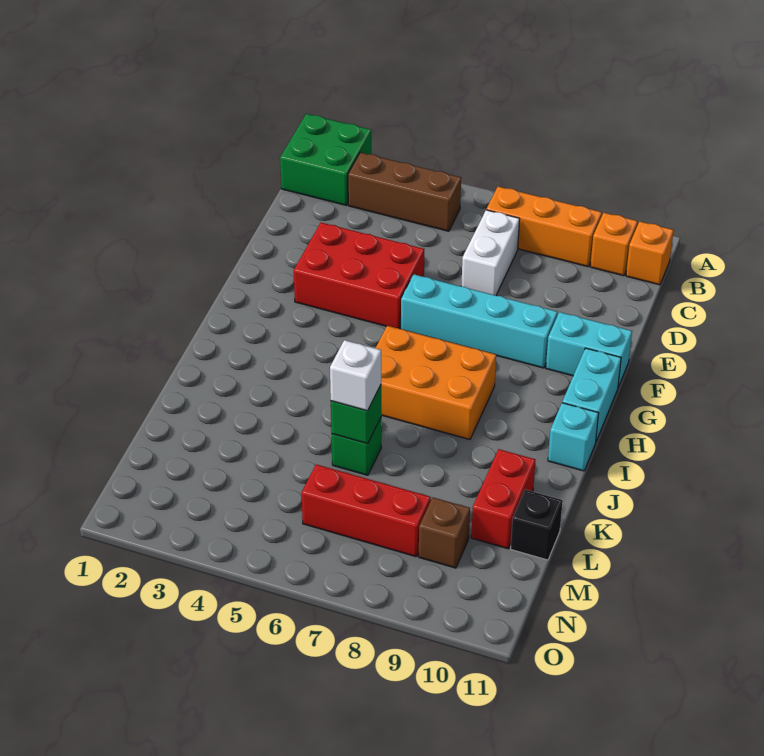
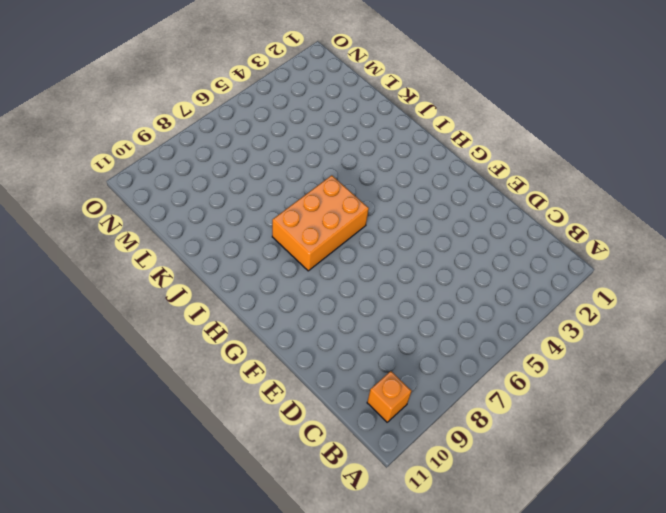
none -> green 2x2 brick [280,114,371,205]
none -> brown 1x3 brick [348,152,461,231]
none -> orange 1x3 brick [486,187,602,267]

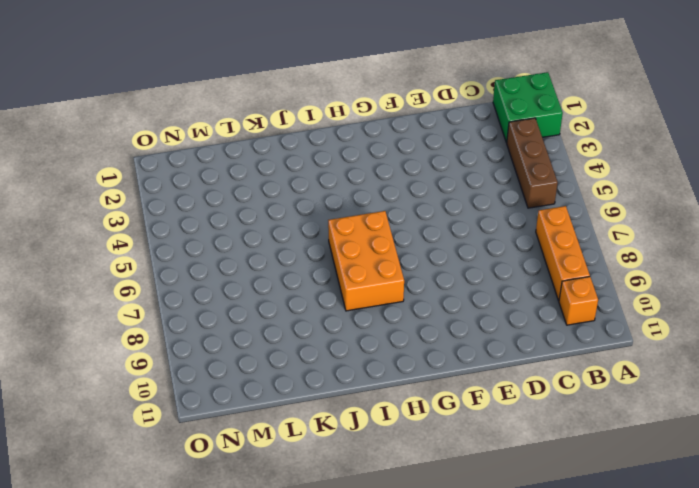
none -> orange 1x1 brick [626,221,674,285]
none -> white 1x2 brick [461,210,520,296]
none -> red 2x3 brick [294,223,424,329]

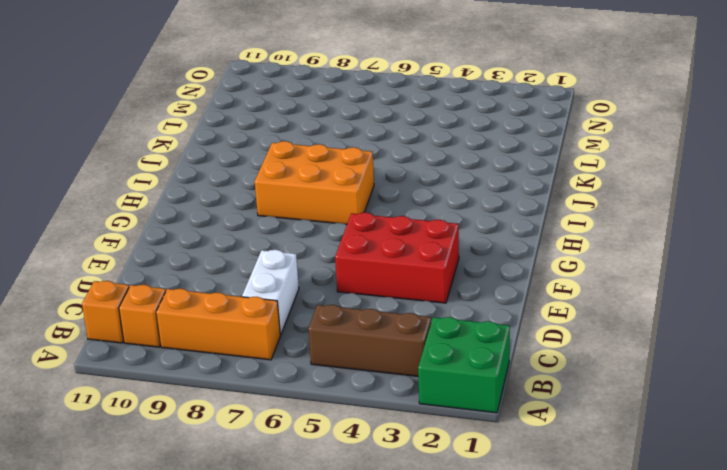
none -> cyan 1x4 brick [401,274,557,368]
none -> cyan 1x2 brick [546,312,632,387]
none -> cyan 1x2 brick [562,348,621,441]

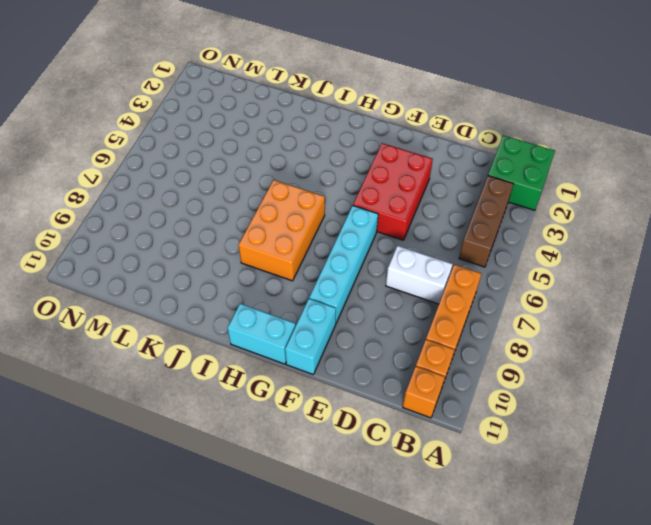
none -> cyan 1x1 brick [548,403,599,471]
none -> green 1x1 brick [331,418,381,475]
none -> red 1x2 brick [471,449,536,549]

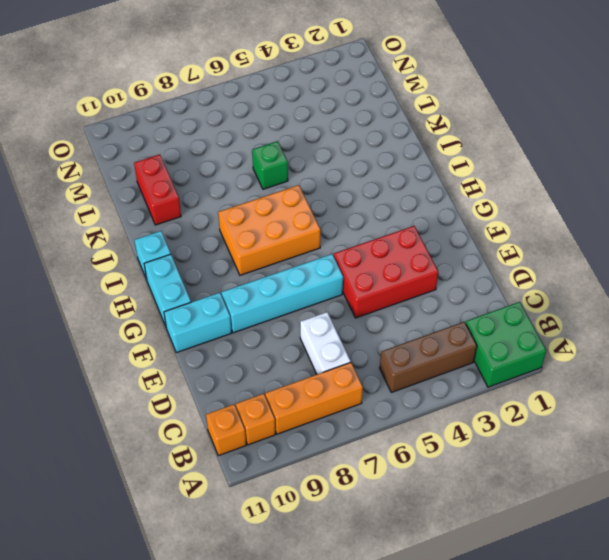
none -> black 1x1 brick [511,490,563,560]
none -> red 1x3 brick [301,464,431,557]
none -> brown 1x1 brick [419,498,470,568]

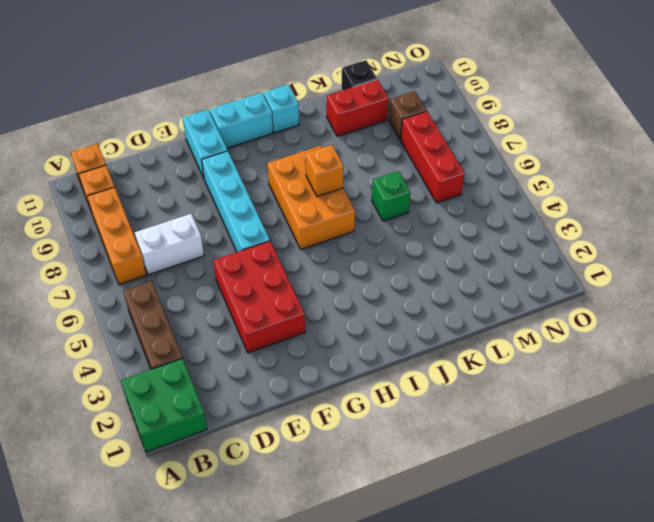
orange 1x1 brick [305,145,344,196] -> none
none -> green 1x1 brick [331,385,381,444]
none -> white 1x1 brick [330,340,381,411]

